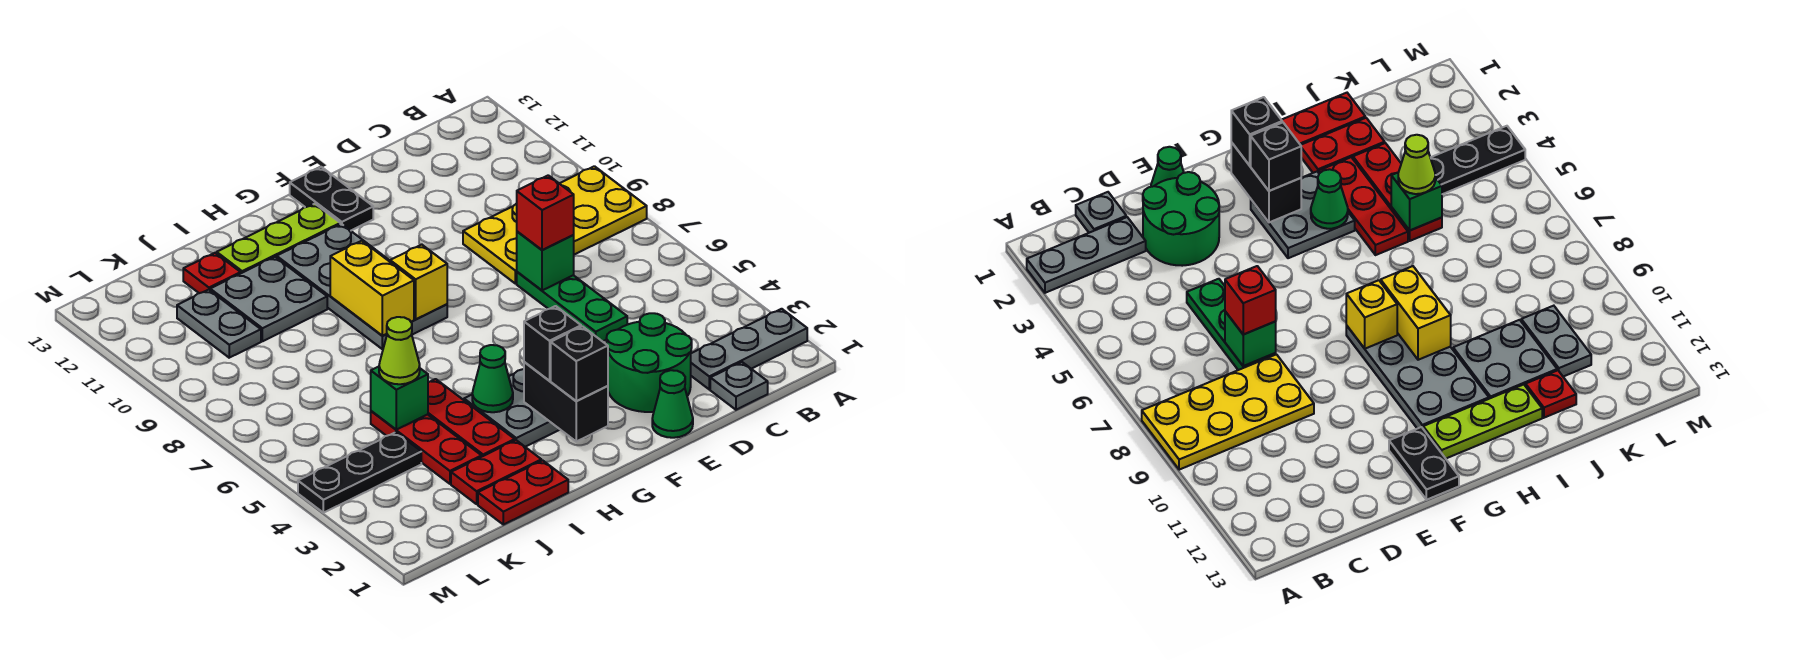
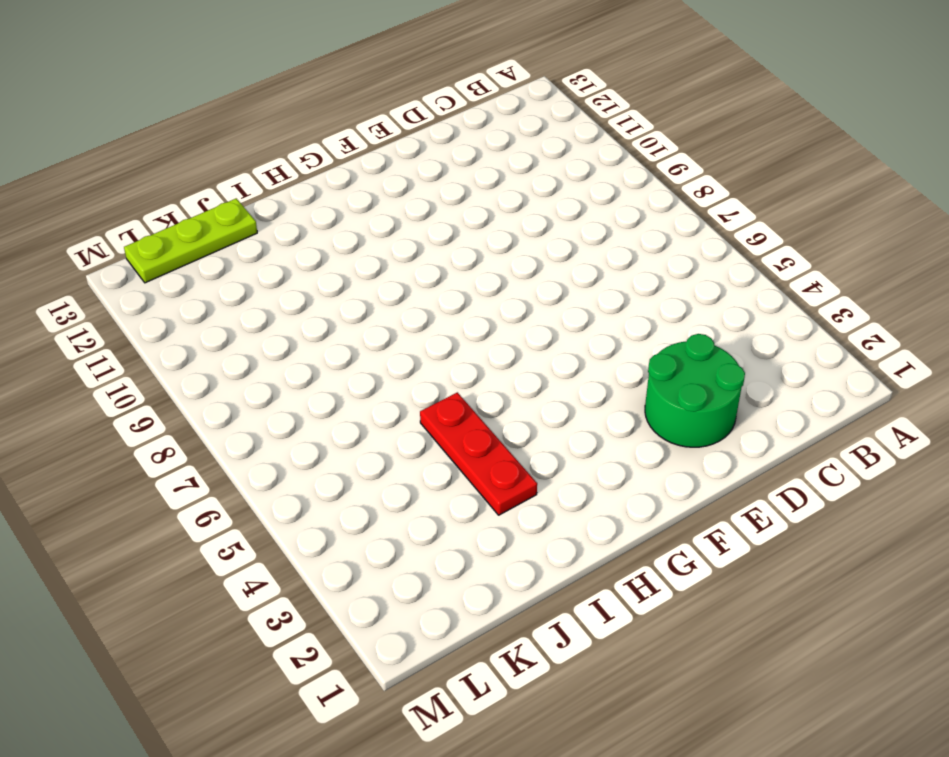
lime 1x3 plate [124,198,257,283] -> lime 1x3 plate moved to [217,204,340,273]
none -> grey 1x3 plate [691,309,807,389]
none -> yellow 2x4 plate [463,166,647,284]
none -> grey 1x1 plate [710,362,768,410]

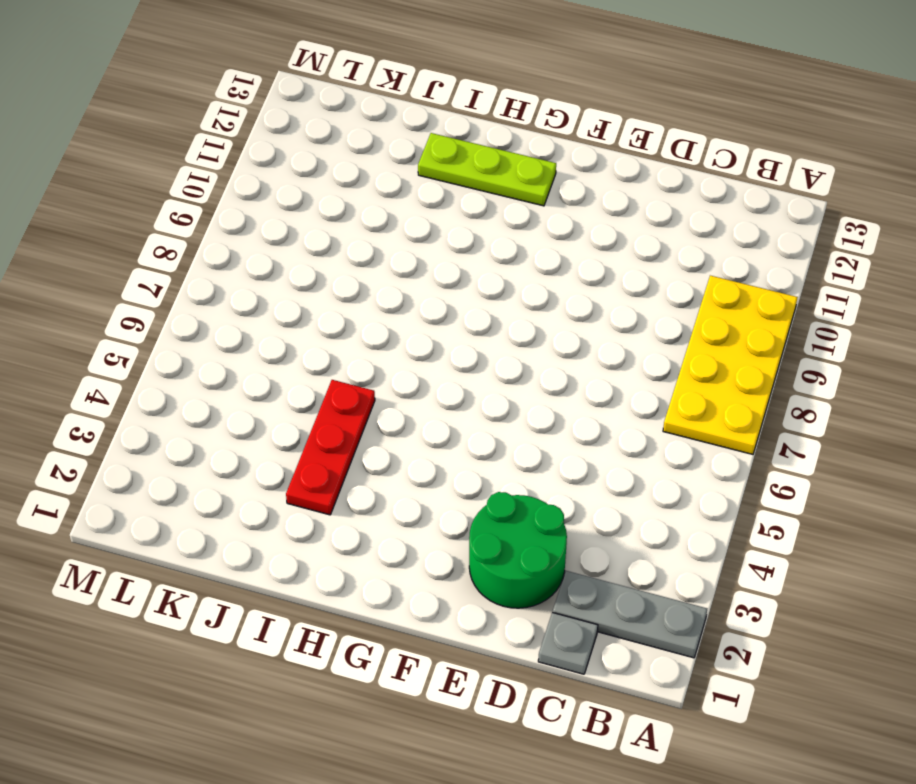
yellow 2x4 plate [663,276,798,454] -> yellow 2x4 plate turned to [463,166,647,284]
none -> green 1x3 plate [517,272,627,342]
none -> green 1x1 cone [652,370,693,438]
none -> black 1x2 plate [290,167,373,231]

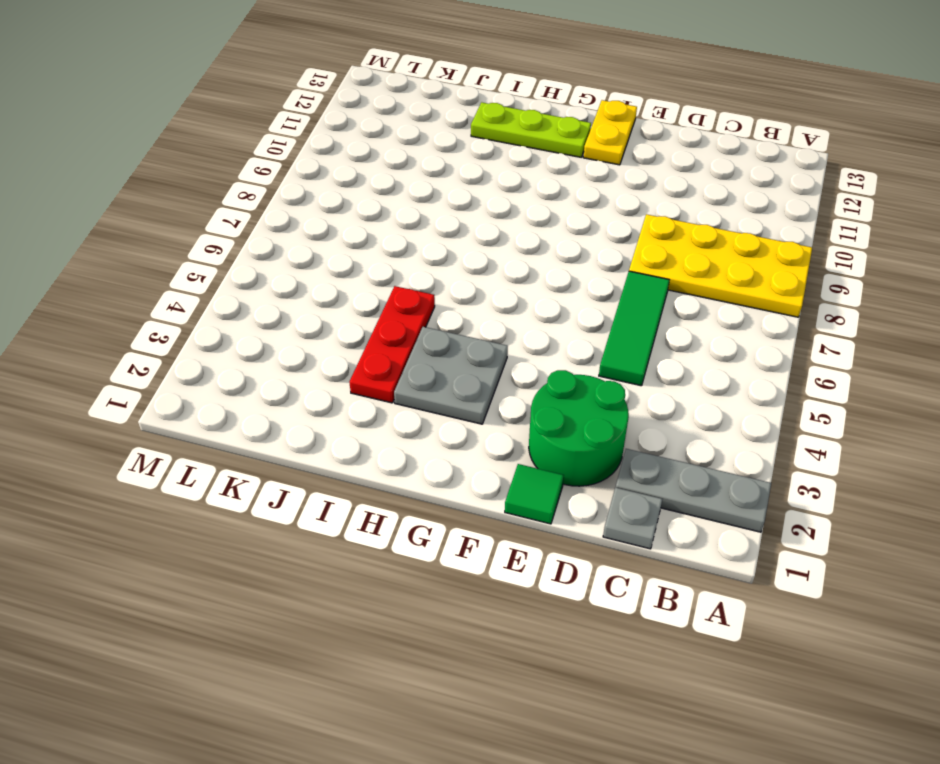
green 1x3 tile [599,271,669,386] -> green 1x3 plate [517,272,627,342]
green 1x1 tile [505,464,564,524] -> green 1x1 cone [652,370,693,438]
yellow 1x2 plate [583,100,637,165] -> black 1x2 plate [290,167,373,231]
none -> grey 2x4 plate [277,224,447,349]
none -> red 1x2 plate [478,460,568,525]
none -> red 1x2 plate [451,440,541,504]

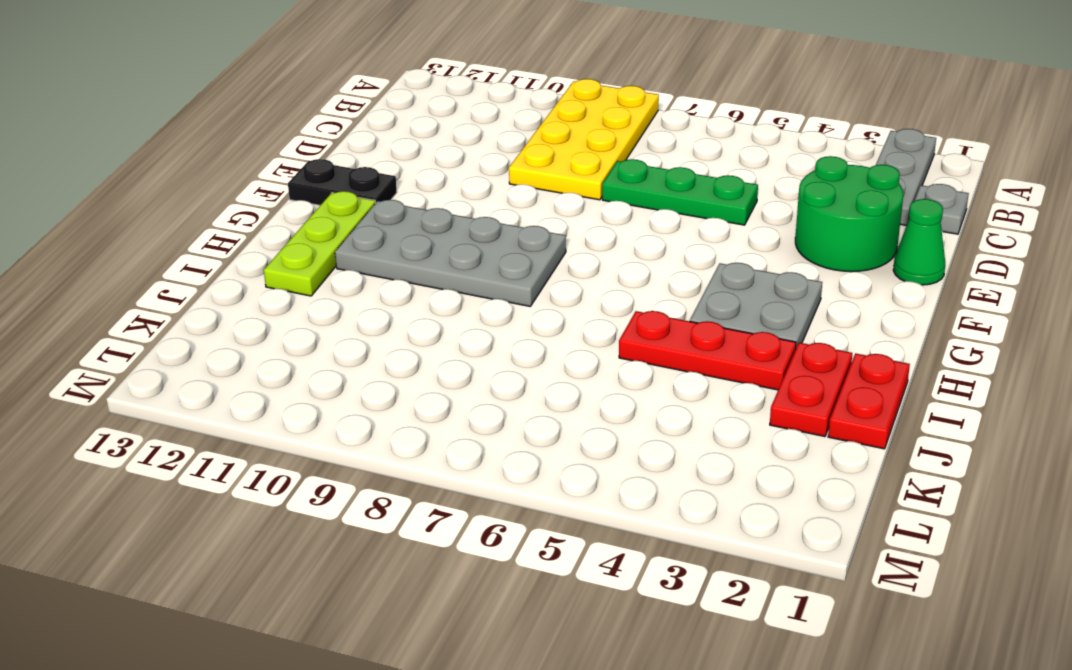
none -> grey 2x2 plate [210,257,327,341]
none -> red 1x3 plate [371,411,481,484]
none -> red 1x1 plate [183,253,241,293]

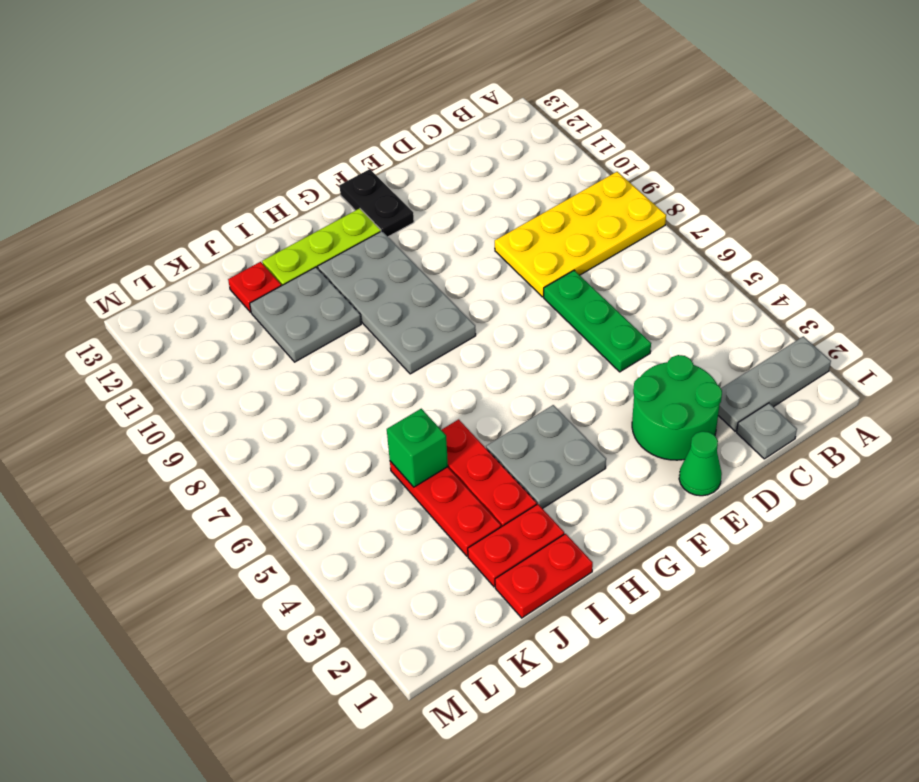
none -> black 1x3 plate [298,432,421,513]
none -> grey 1x2 plate [177,290,261,358]
none -> green 1x1 brick [517,231,574,290]

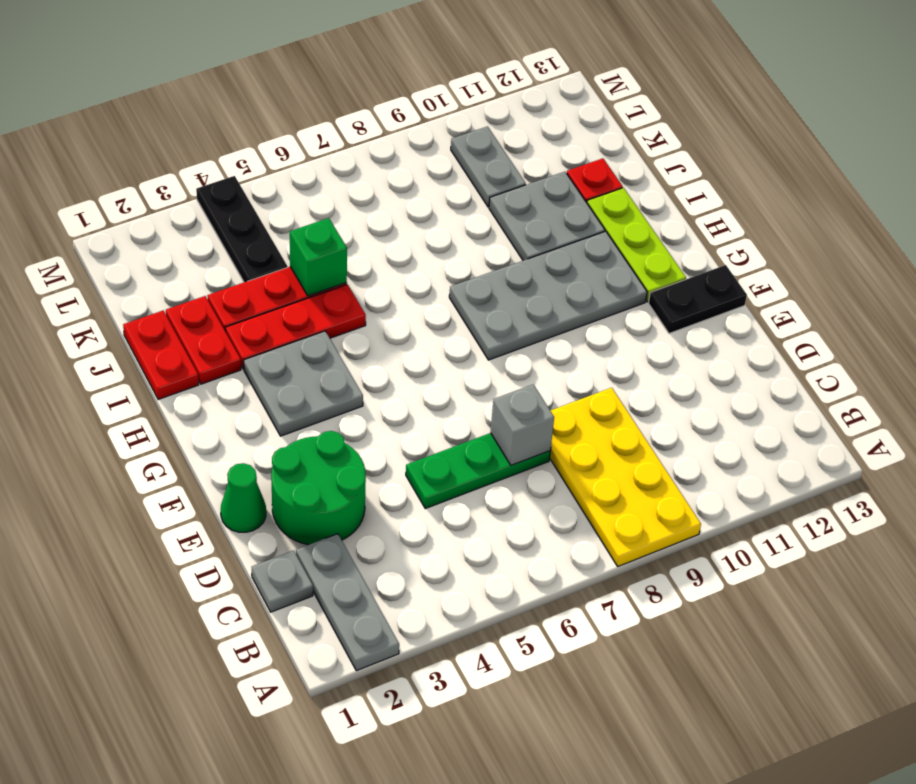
grey 1x1 brick [491,384,554,465] -> green 1x1 brick [517,231,574,290]
grey 1x2 plate [451,126,526,207] -> grey 1x2 plate turned to [177,290,261,358]
none -> black 1x2 brick [524,362,608,441]
none -> yellow 1x1 brick [390,245,447,319]
none -> green 1x1 cone [472,345,513,412]

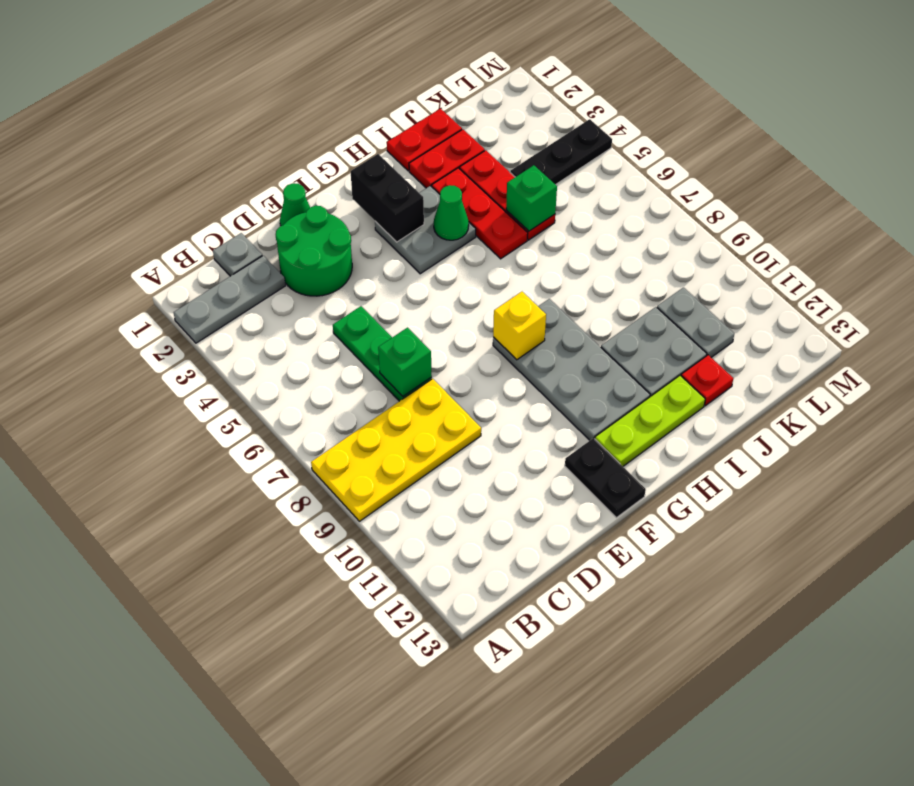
none -> yellow 1x2 brick [330,241,414,336]
none -> red 1x1 brick [517,175,574,250]
none -> black 1x1 brick [551,326,608,401]

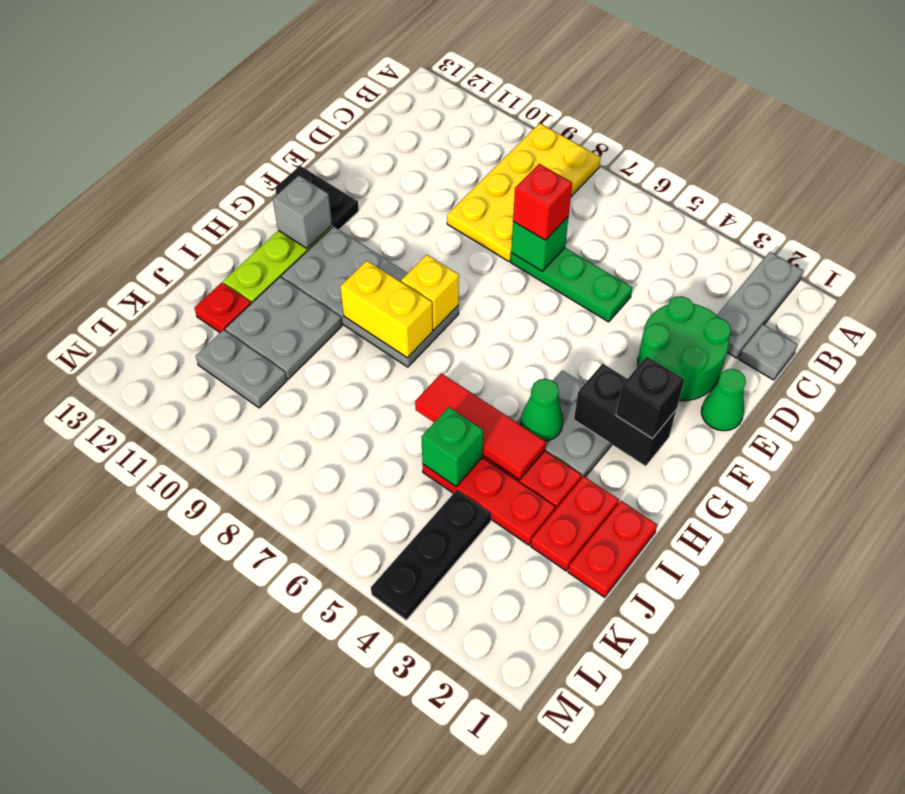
grey 1x1 brick [273,176,332,248] -> none
red 1x3 tile [415,373,546,480] -> none
none -> black 1x1 brick [524,306,581,381]
none -> lime 1x1 cone [379,317,420,384]

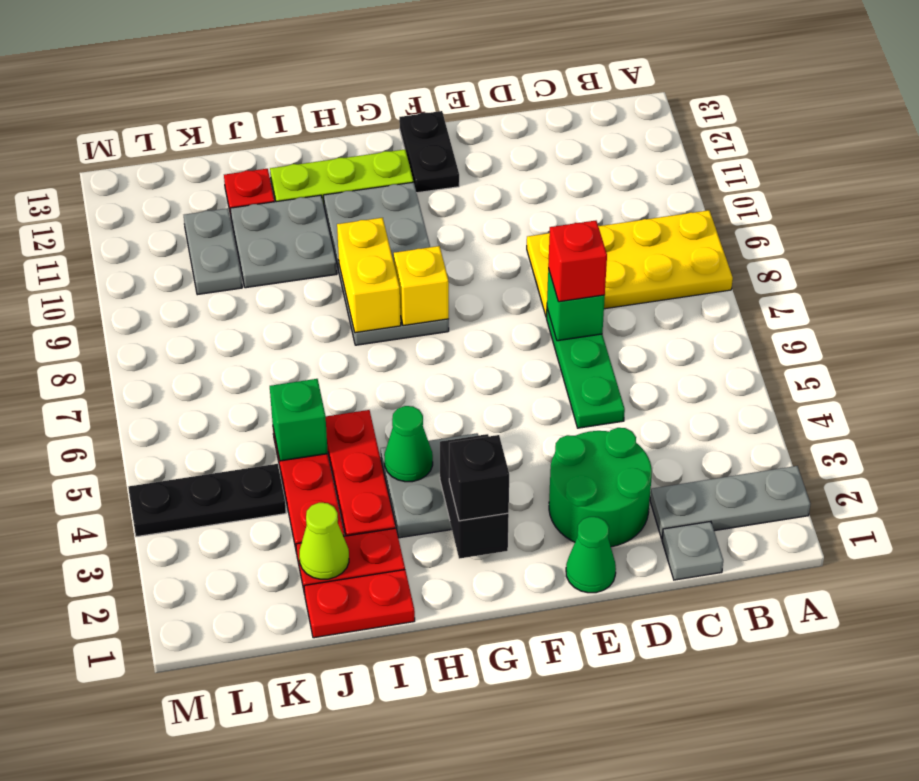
lime 1x1 cone [299,503,349,579] -> lime 1x1 cone moved to [379,317,420,384]
none -> black 1x1 brick [524,306,581,381]

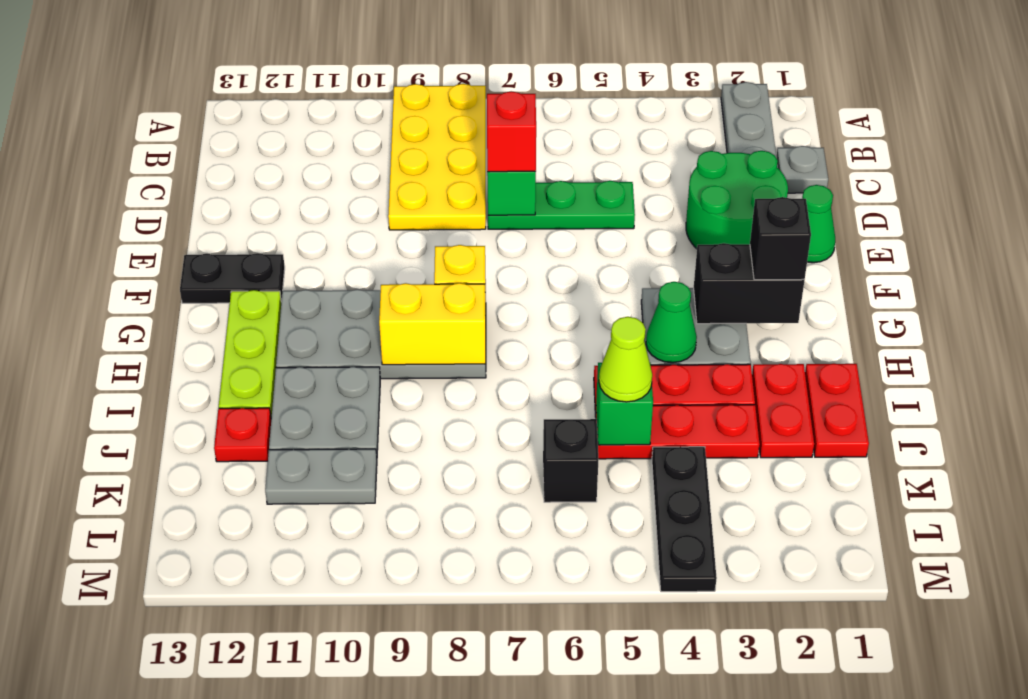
black 1x1 brick [543,419,598,502] -> black 1x1 brick moved to [524,306,581,381]

